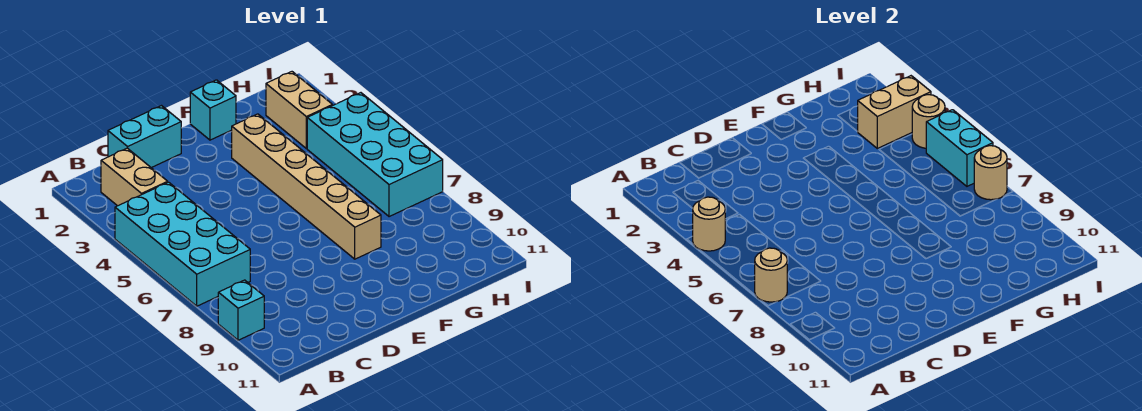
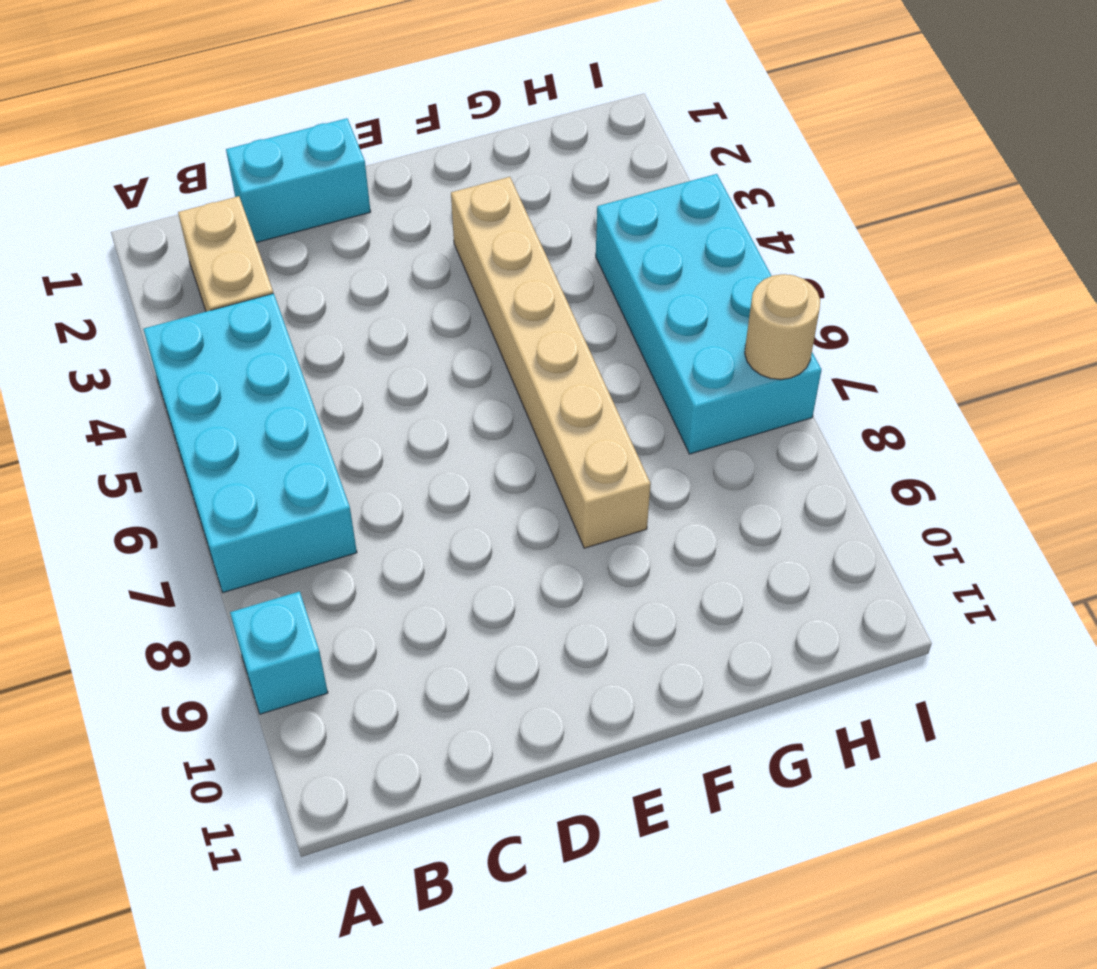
none -> cyan 1x1 brick [190,80,236,140]
none -> tan 1x2 brick [266,72,332,148]
none -> tan 1x1 round brick [693,197,725,251]

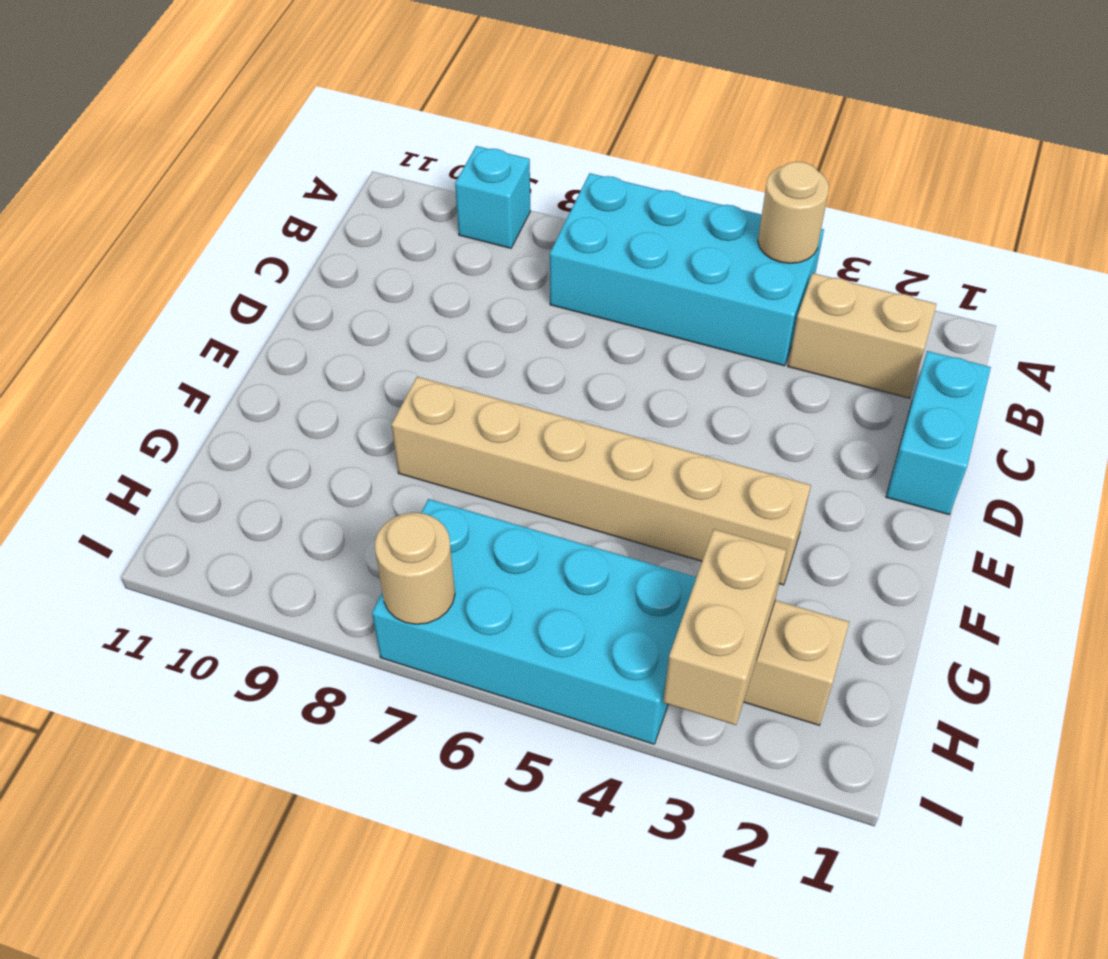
none -> cyan 1x1 brick [190,80,236,140]
none -> tan 1x1 round brick [755,248,787,302]
none -> tan 1x1 round brick [912,95,945,148]

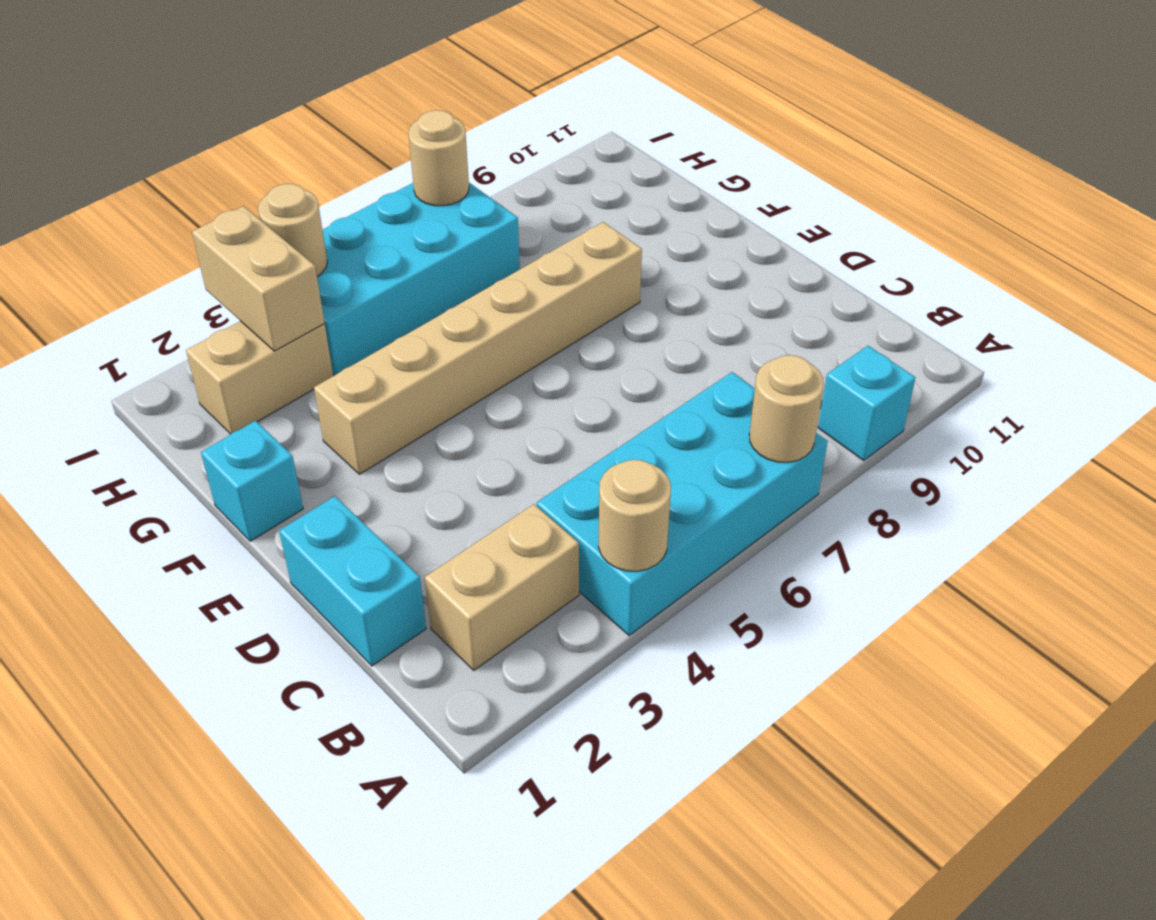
none -> cyan 1x2 brick [926,110,993,186]

